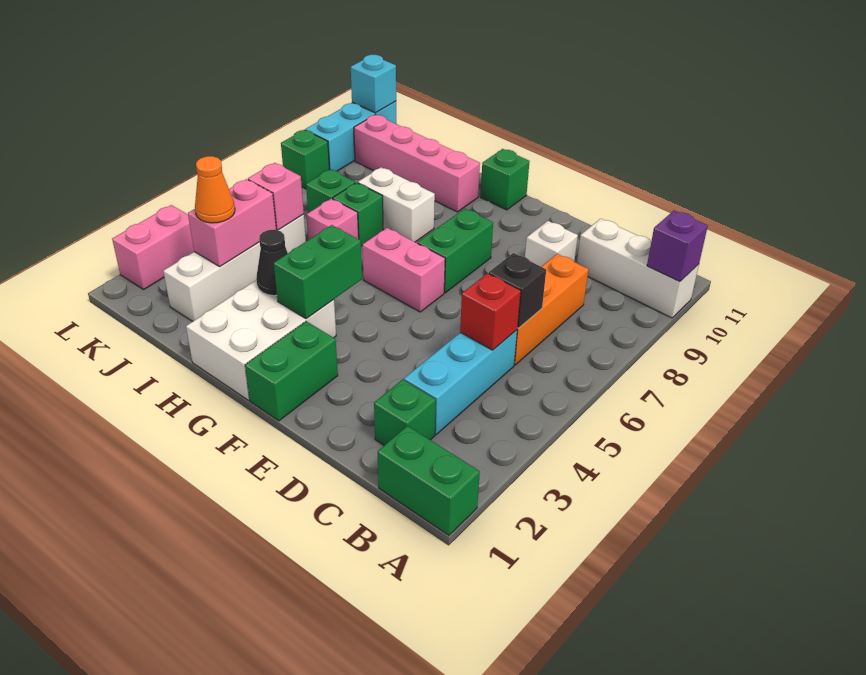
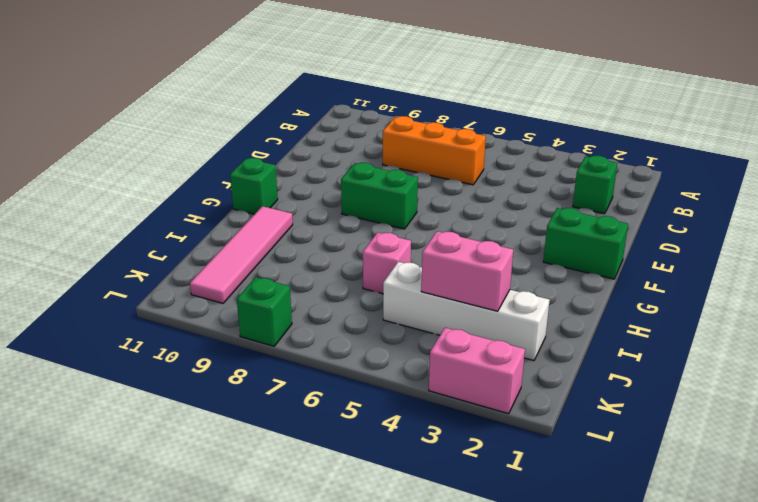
pink 1x4 tile [190,206,293,303] -> pink 1x4 brick [354,115,480,212]
none -> green 1x2 brick [378,426,480,535]
none -> white 1x3 brick [577,219,699,318]
none -> cyan 1x3 brick [404,330,517,435]

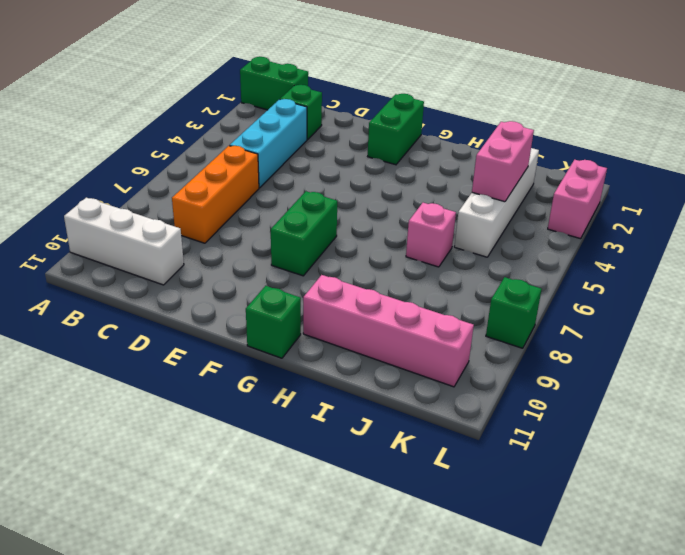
none -> white 1x1 brick [525,221,578,267]
none -> pink 1x2 brick [362,228,445,312]
none -> white 2x3 brick [186,280,336,400]

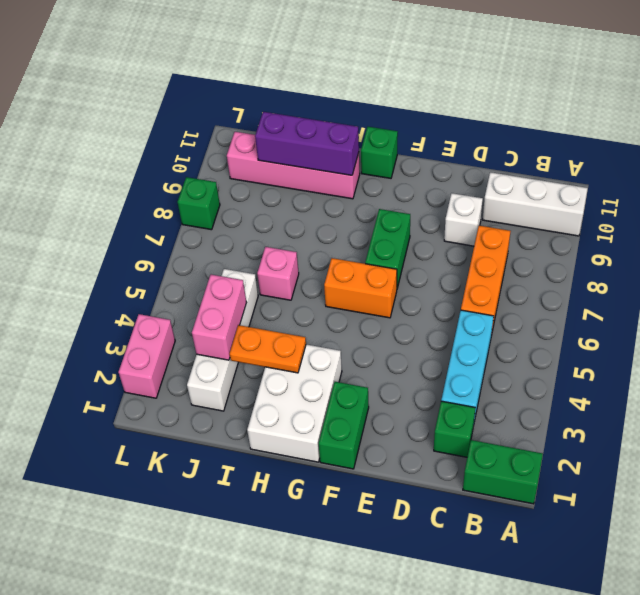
orange 1x2 brick [324,258,397,318] -> pink 1x2 brick [362,228,445,312]
orange 1x2 plate [230,325,306,373] -> black 1x1 cone [256,230,288,296]
purple 1x3 brick [255,112,359,175] -> none
none -> white 1x2 brick [358,167,435,242]
none -> green 1x1 brick [333,183,383,246]
none -> green 1x1 brick [306,169,355,213]

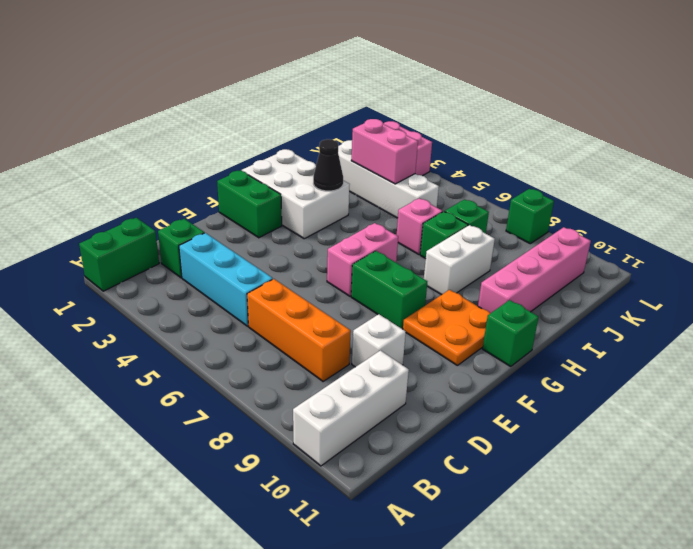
orange 2x2 plate [403,290,490,365] -> none
none -> cyan 1x3 brick [305,101,397,171]
none -> purple 1x1 brick [647,211,708,281]
none -> red 1x1 brick [460,273,521,350]

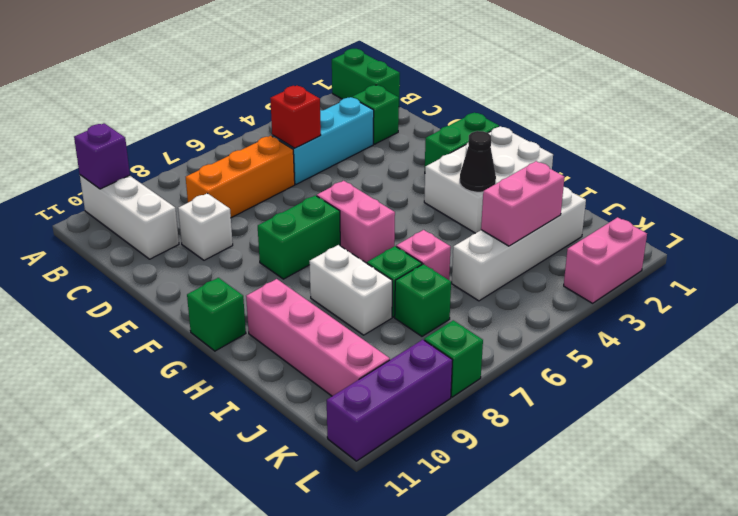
purple 1x3 brick [327,340,453,461] -> cyan 1x3 brick [305,101,397,171]
none -> black 1x1 brick [489,253,546,328]
none -> green 1x2 brick [274,225,362,319]
none -> pink 1x1 brick [248,163,304,230]

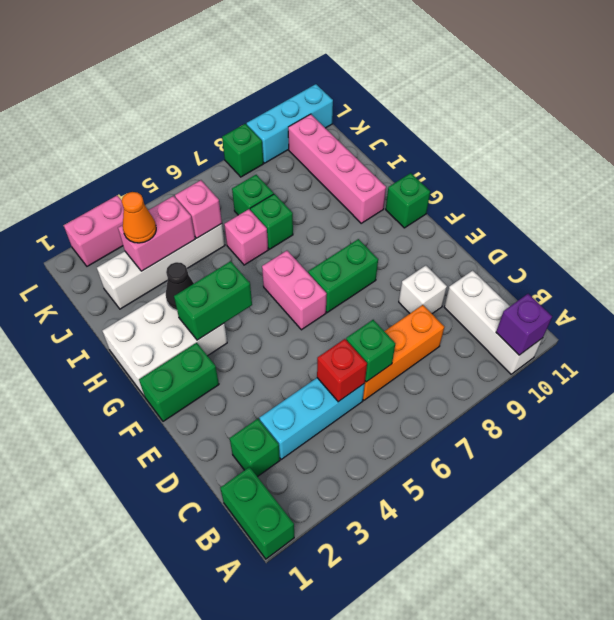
green 1x1 brick [346,320,395,382] -> black 1x1 brick [489,253,546,328]
none -> white 1x2 brick [358,167,435,242]
none -> cyan 1x1 brick [351,55,396,113]

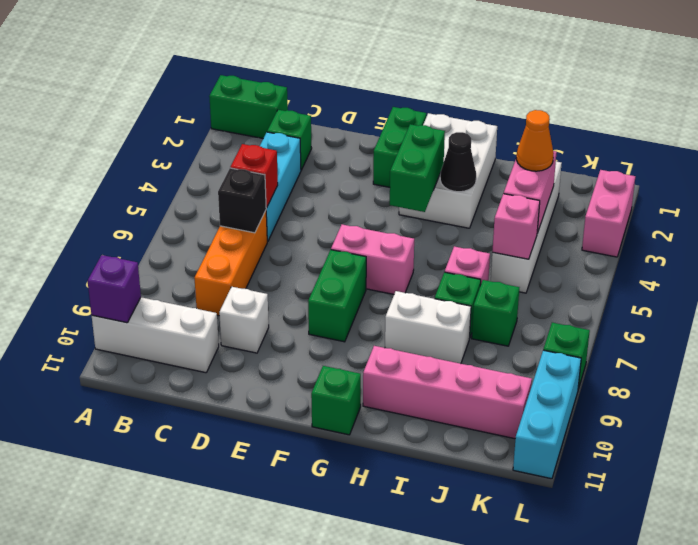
none -> cyan 1x1 brick [351,55,396,113]

